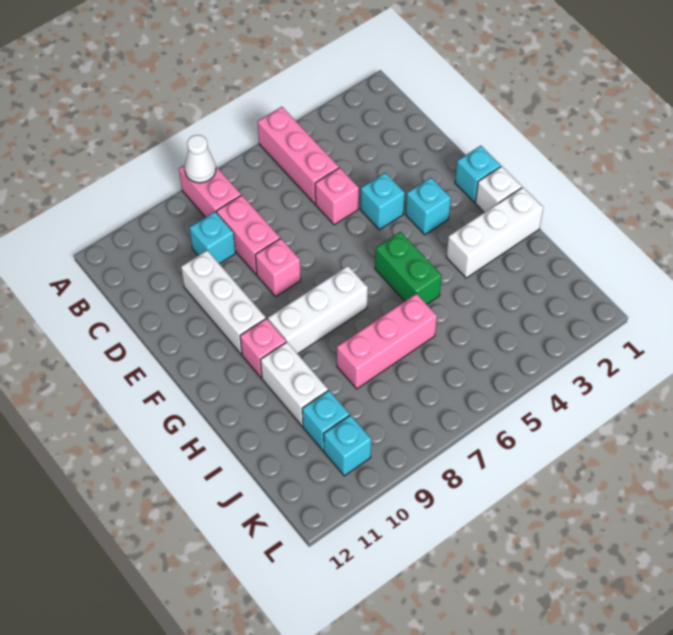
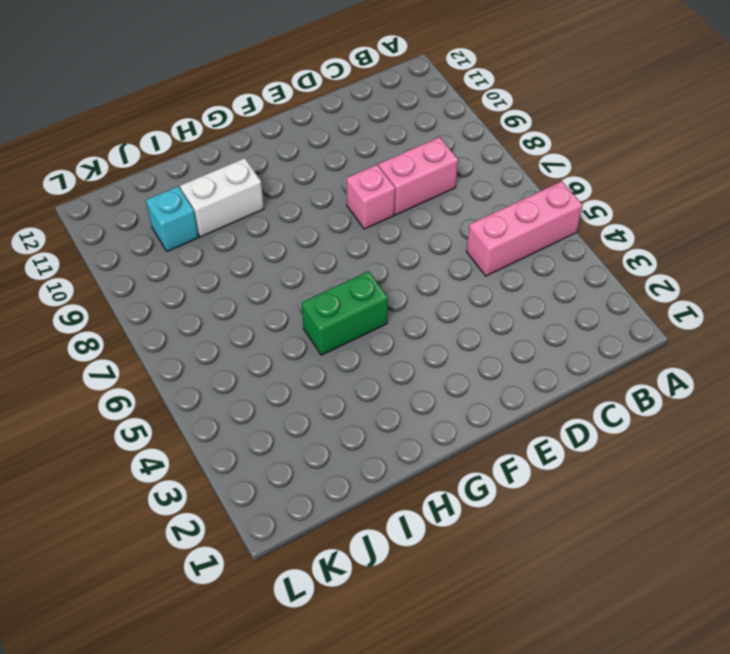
none -> pink 1x2 brick [179,165,241,217]
none -> cyan 1x1 brick [190,212,236,264]
none -> pink 1x1 brick [315,168,359,225]

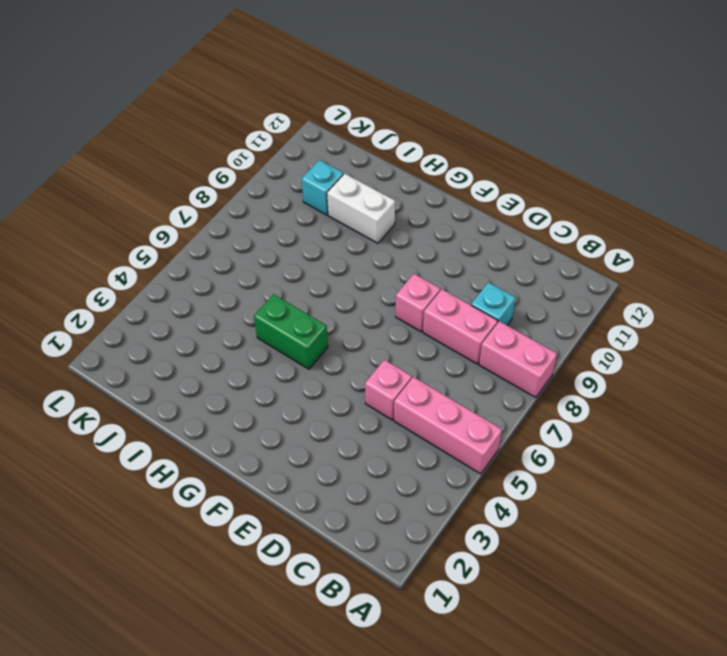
none -> white 1x3 brick [181,250,266,354]
none -> cyan 1x1 brick [361,173,405,230]
none -> cyan 1x1 brick [455,146,501,202]

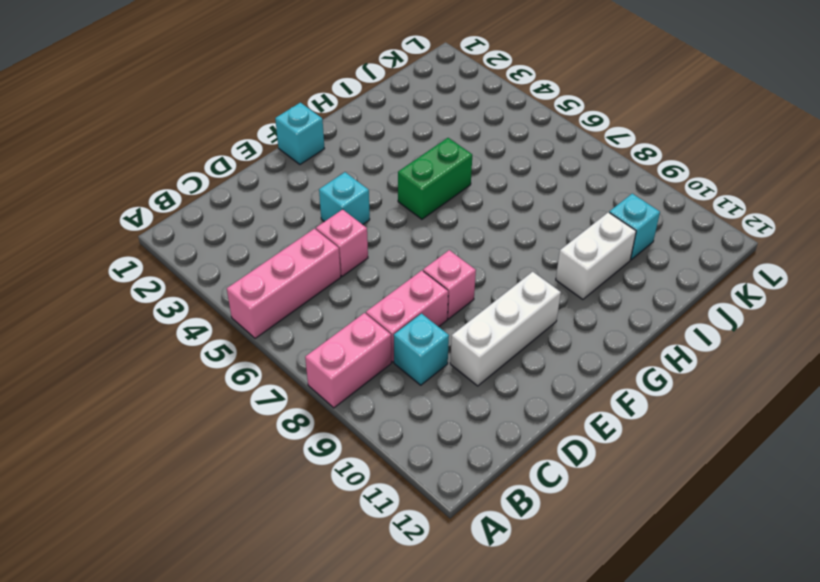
none -> cyan 1x1 brick [406,178,451,235]
none -> white 1x1 brick [475,166,522,212]
none -> white 1x3 brick [268,266,368,354]

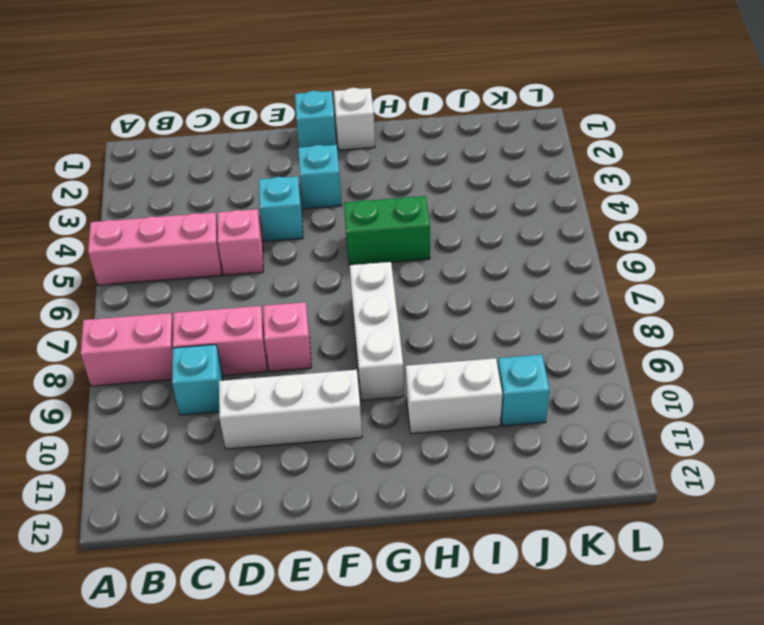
none -> pink 1x1 brick [240,319,286,378]
none -> white 1x3 brick [446,187,543,278]
none -> pink 1x3 brick [337,294,437,389]

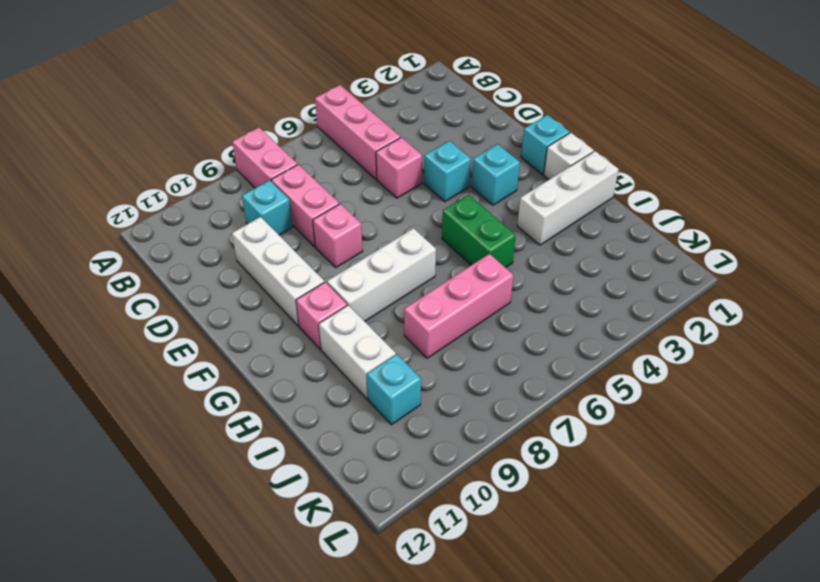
none -> cyan 1x1 brick [324,415,371,476]
none -> white 1x1 cone [185,135,216,183]

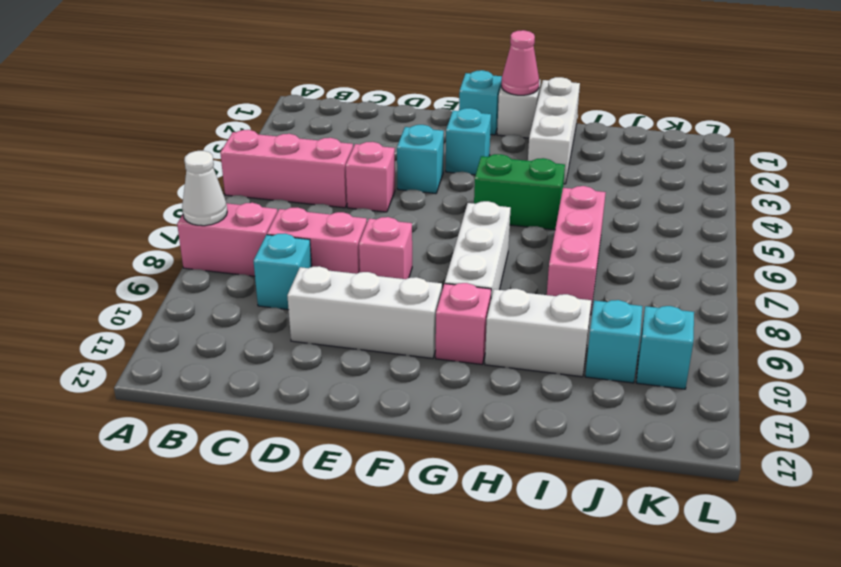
pink 1x1 cone [501,30,539,95] -> none

